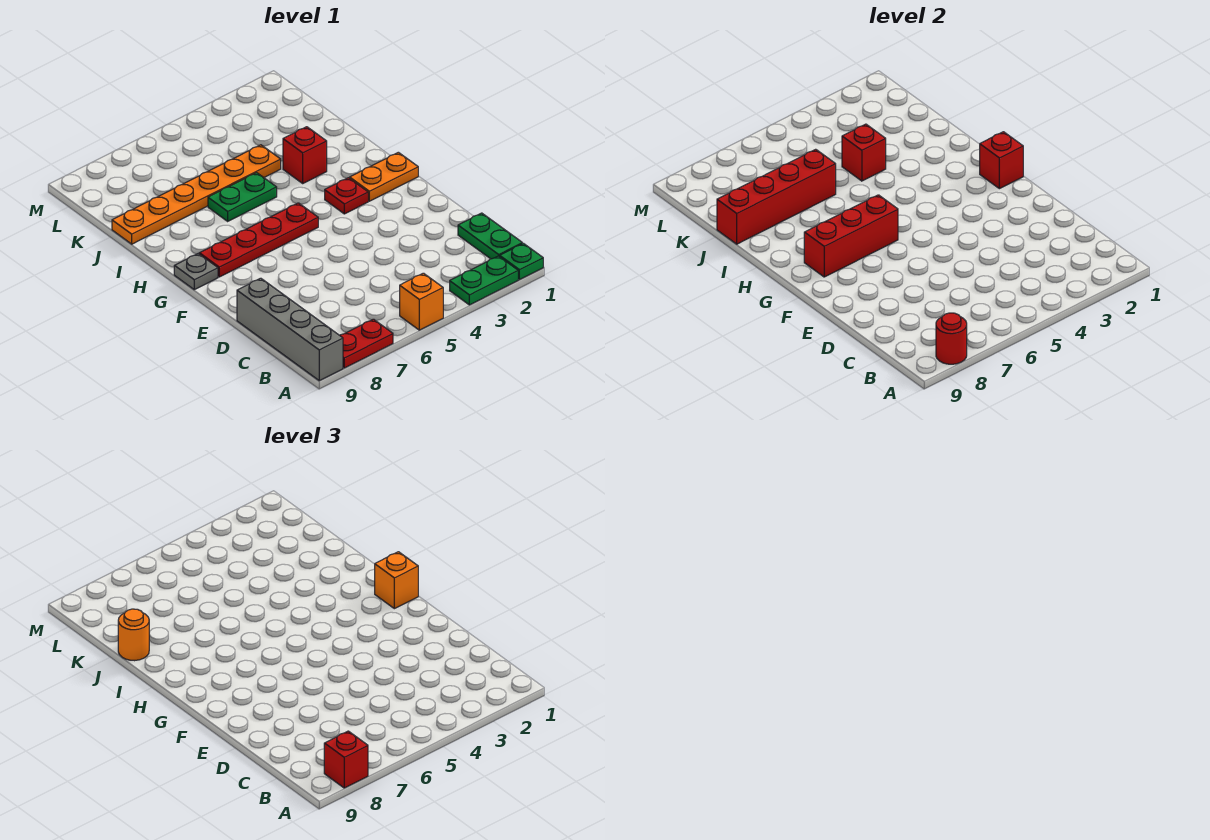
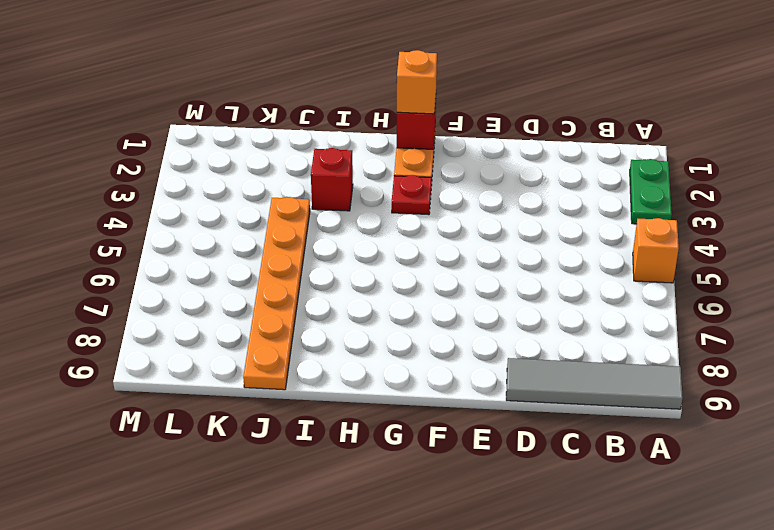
grey 1x4 tile [506,358,683,409] -> grey 1x4 brick [237,278,343,381]
none -> green 1x1 plate [500,243,543,280]
none -> red 1x2 plate [340,319,393,368]
none -> green 1x2 plate [458,213,522,259]

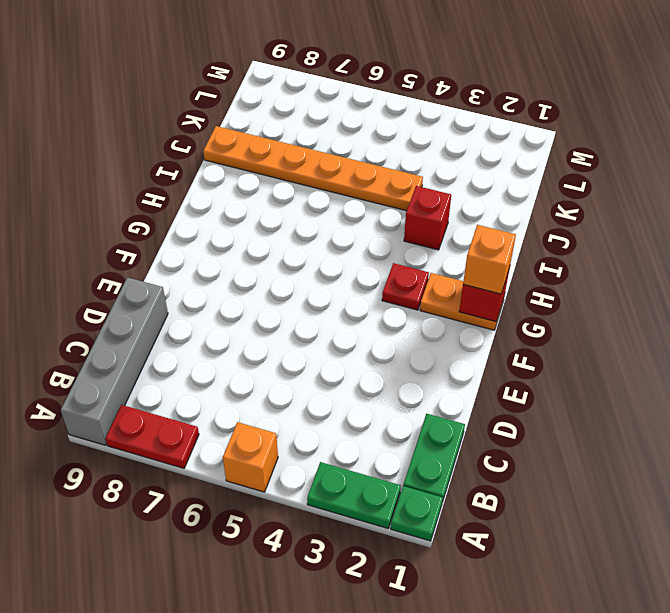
none -> red 1x4 plate [199,203,318,277]
none -> grey 1x1 plate [174,254,218,290]
none -> green 1x2 plate [208,173,277,221]

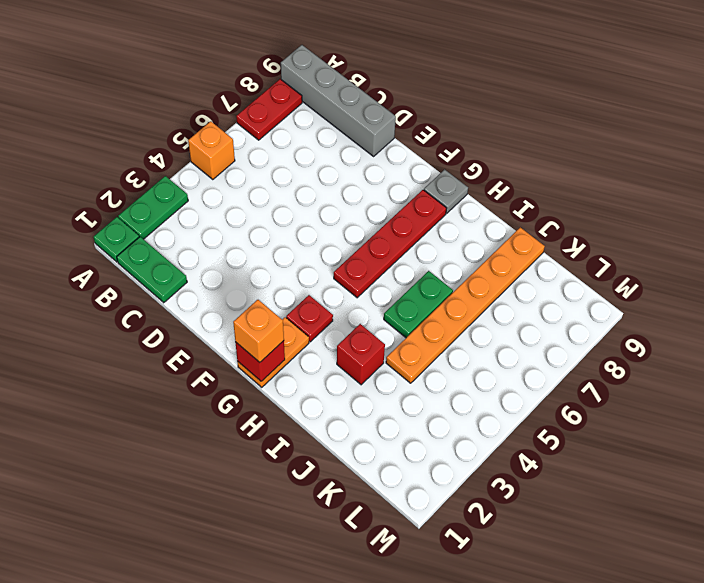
none -> red 1x1 round brick [936,313,967,364]
none -> red 1x3 brick [804,195,898,277]
none -> red 1x1 brick [842,124,886,181]

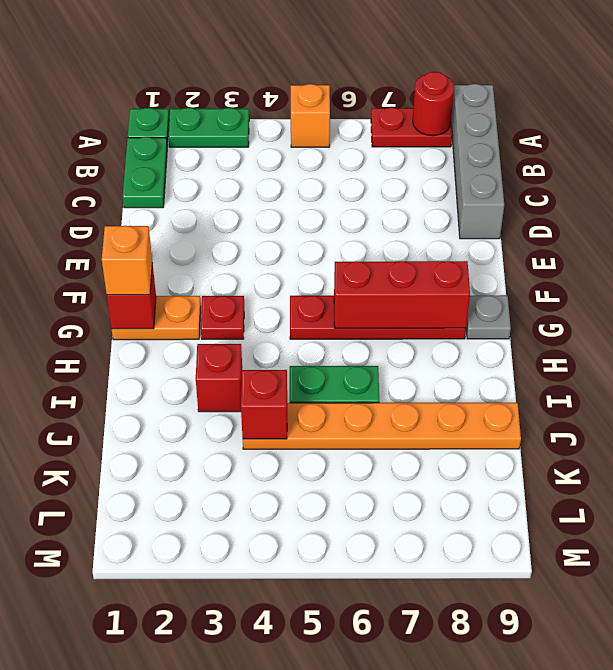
none -> red 1x4 brick [717,149,836,244]
none -> red 1x1 brick [324,731,368,788]
none -> orange 1x1 round brick [118,609,149,661]

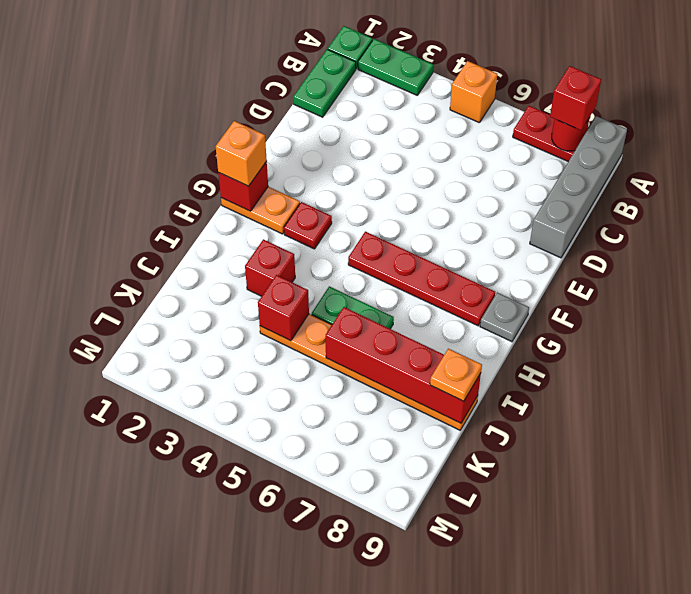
orange 1x1 plate [430,349,482,401] -> orange 1x1 round brick [118,609,149,661]
none -> red 1x3 brick [804,195,898,277]

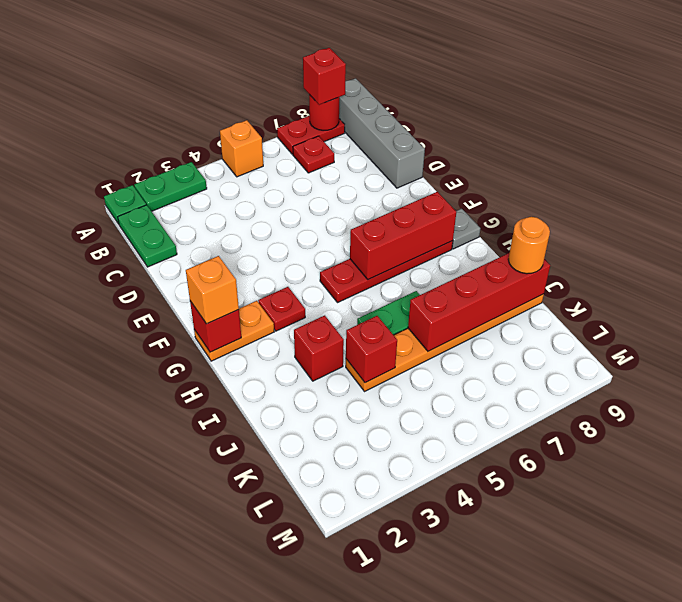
red 1x1 plate [293,136,334,173] -> none

